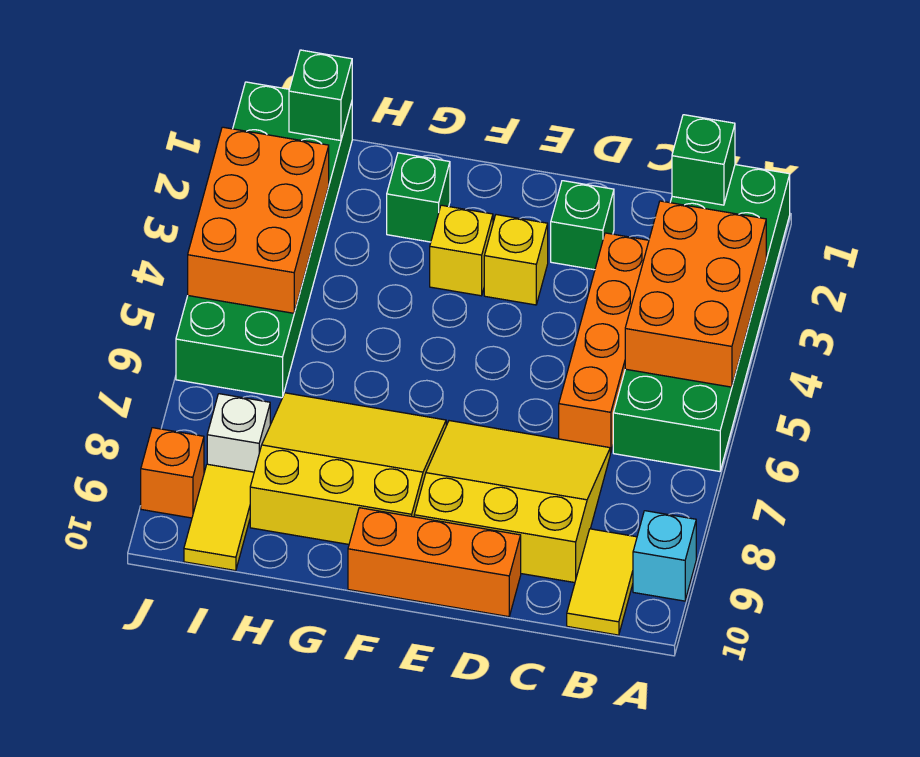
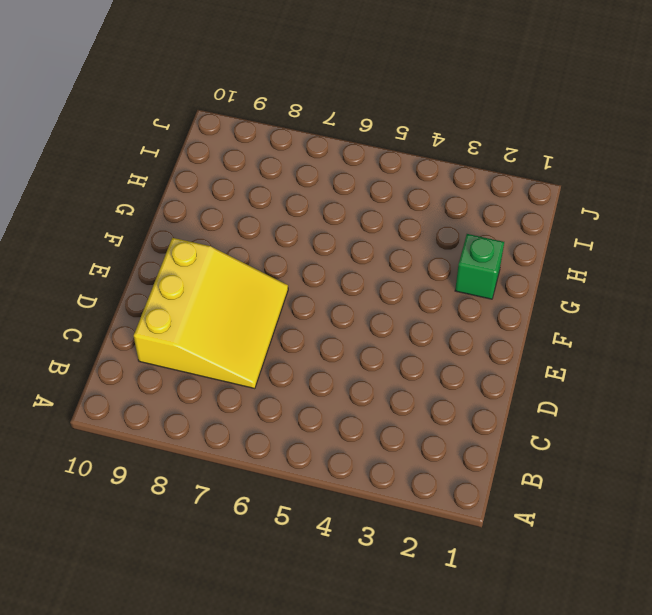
none -> green 2x6 brick [613,165,790,471]
none -> cyan 1x1 brick [633,511,696,601]
none -> yellow 1x2 tile [567,529,637,635]

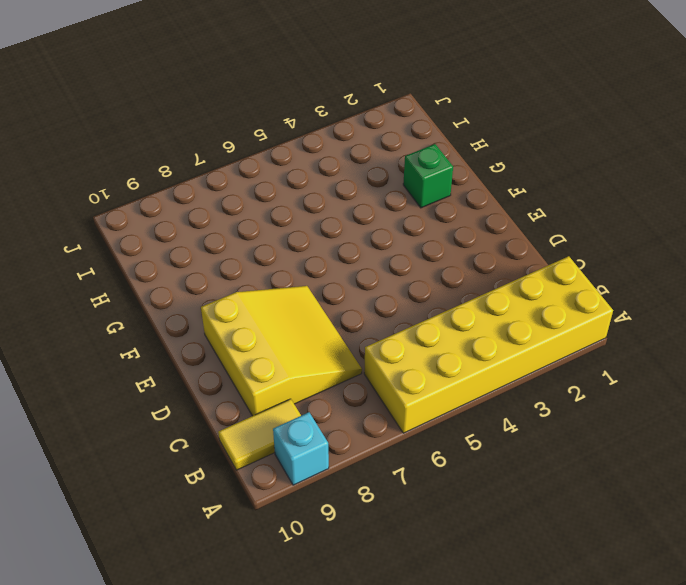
yellow 2x6 brick [364,256,613,433] -> green 2x6 brick [613,165,790,471]
none -> orange 1x4 brick [559,233,649,453]
none -> green 1x1 brick [551,181,614,270]
none -> orange 1x3 brick [348,508,521,617]

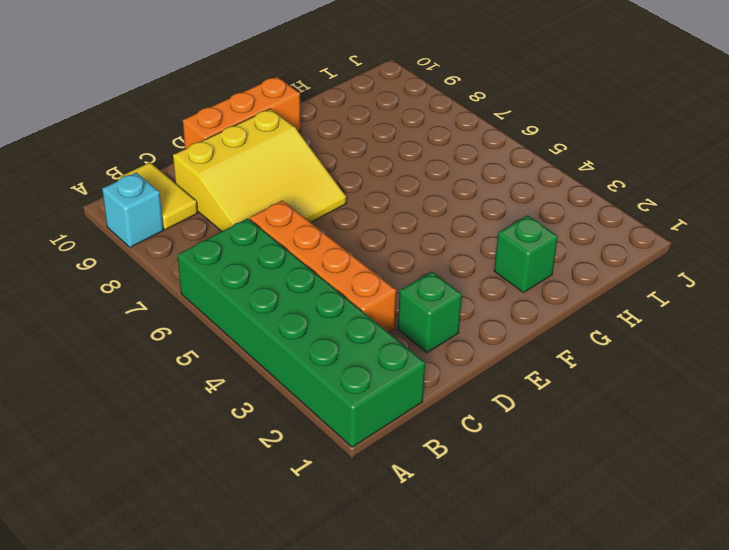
none -> yellow 1x1 brick [484,215,548,305]
none -> yellow 1x1 brick [430,205,493,296]
none -> yellow 3x3 slope [250,393,446,544]

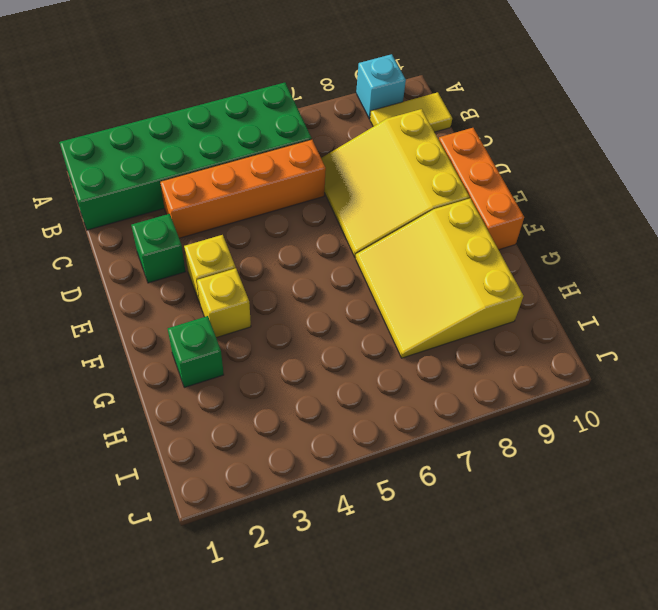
none -> green 2x6 brick [176,82,352,398]
none -> white 1x1 brick [207,394,270,472]
none -> yellow 1x2 tile [184,464,254,571]

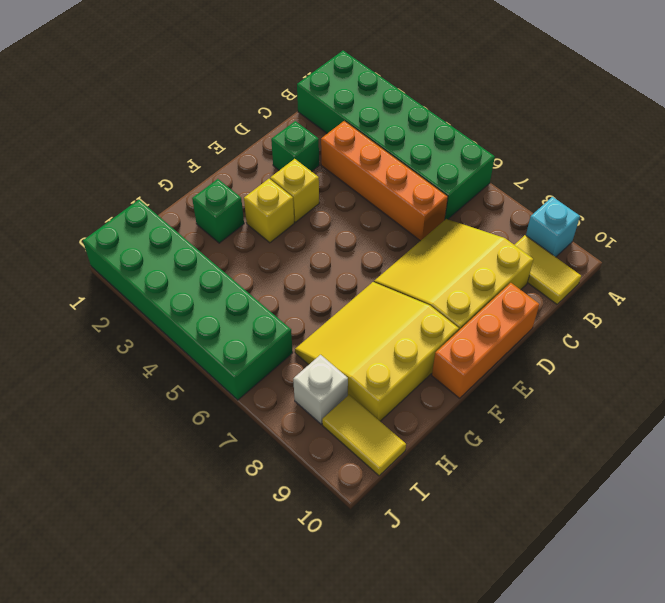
none -> orange 1x1 brick [141,428,204,518]
none -> orange 2x3 brick [625,201,766,387]
none -> green 1x1 brick [672,115,735,205]

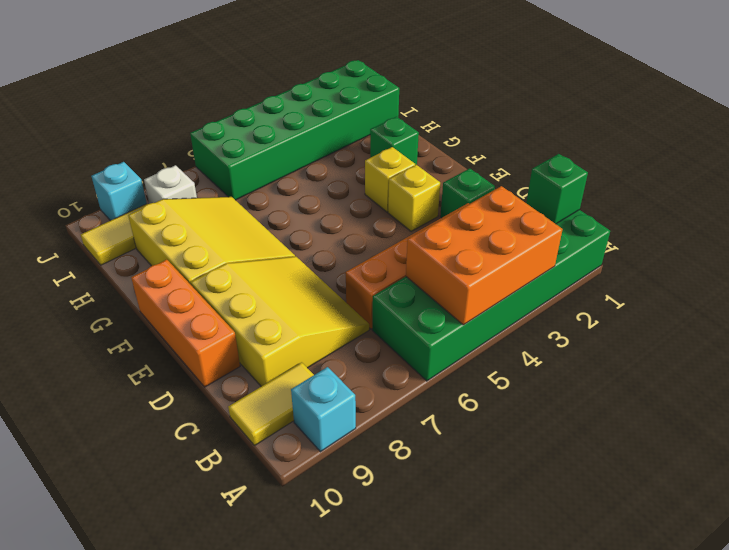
cyan 1x1 brick [91,162,147,221] -> orange 1x1 brick [141,428,204,518]
none -> green 1x1 brick [289,50,352,141]
none -> orange 2x3 brick [188,127,329,313]

